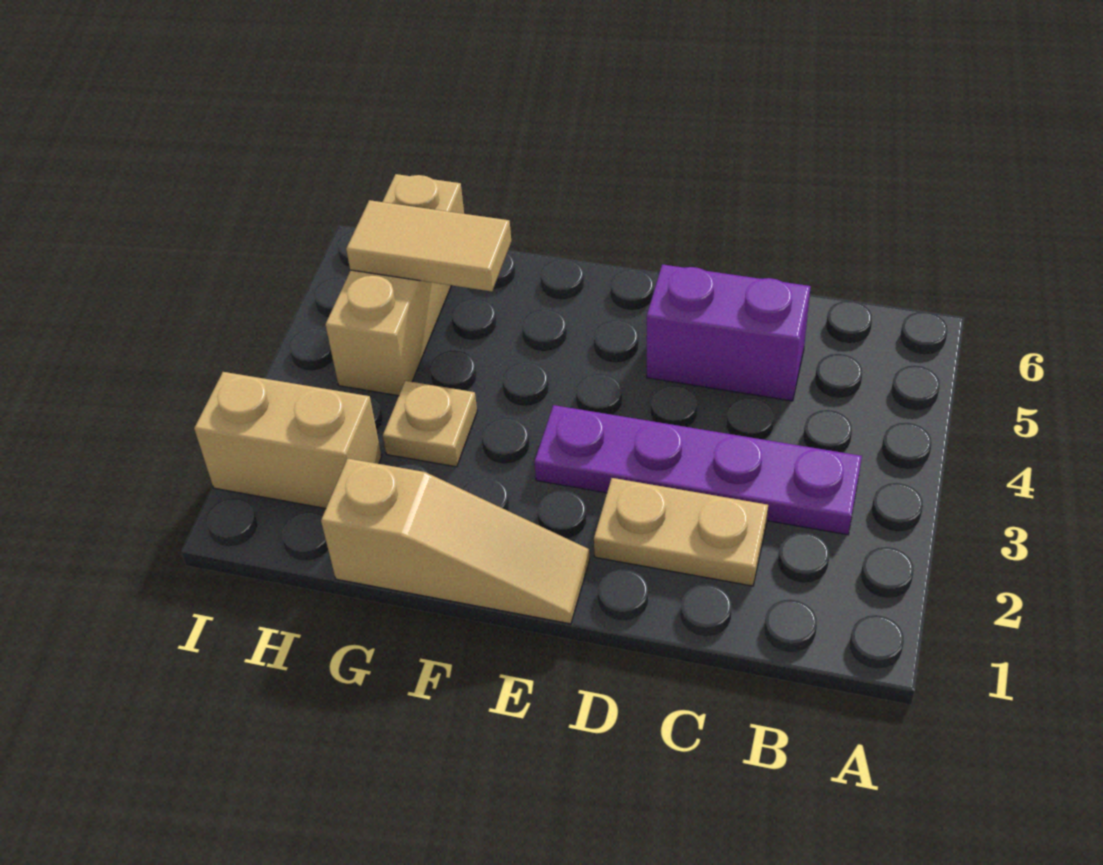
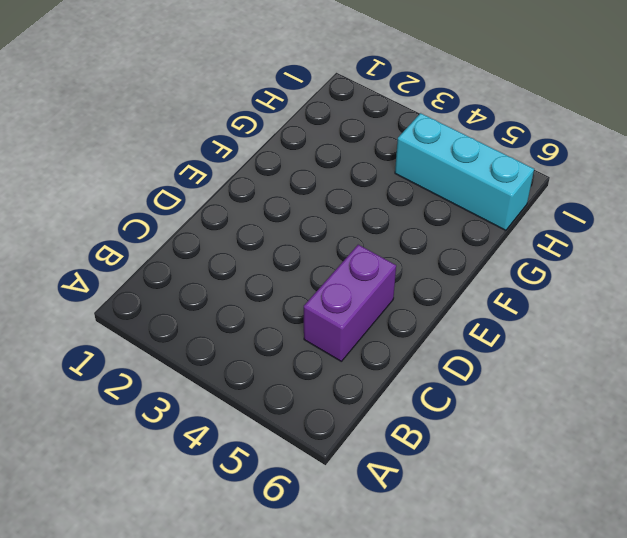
cyan 1x3 brick [395,113,534,230] -> tan 1x3 brick [325,174,464,396]
none -> purple 1x4 plate [534,405,862,535]
none -> tan 1x2 plate [594,478,768,586]

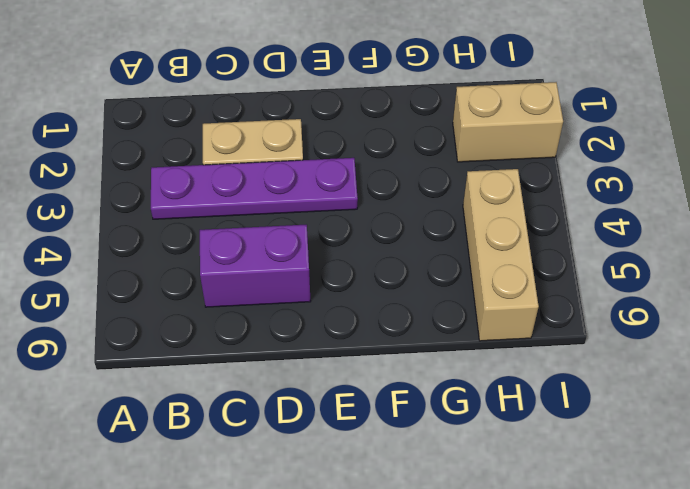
none -> tan 1x3 slope [321,459,590,624]
none -> tan 1x1 plate [383,381,477,467]

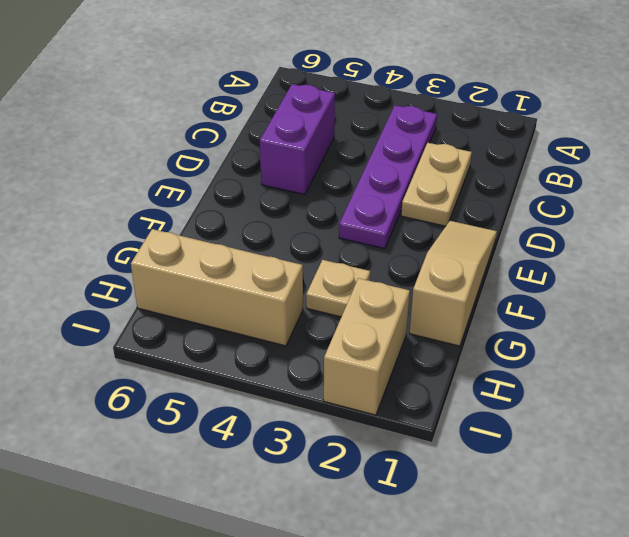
none -> tan 1x2 tile [346,200,511,291]

